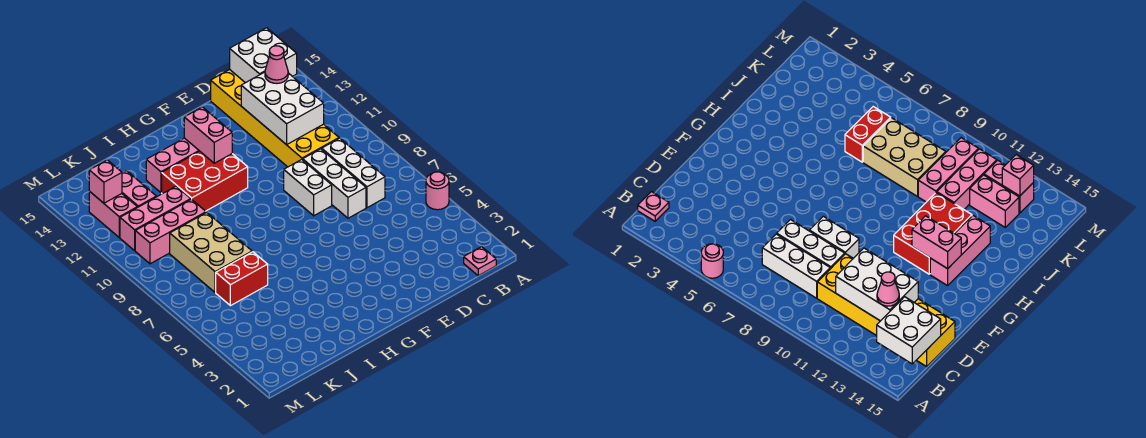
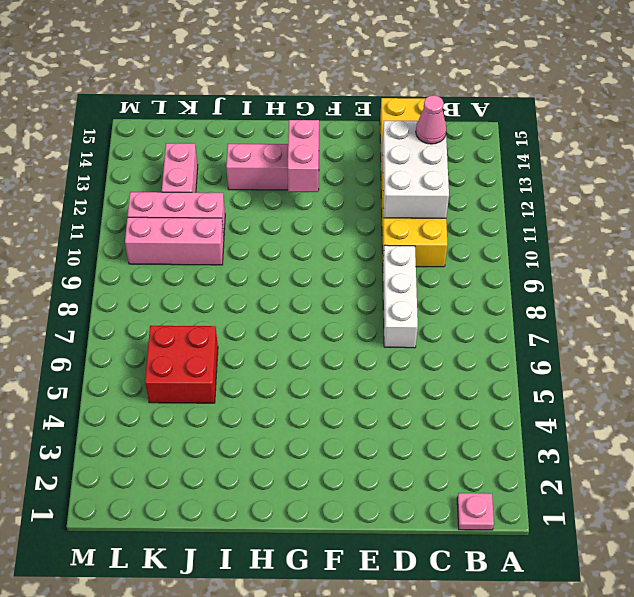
red 2x2 brick [145,326,218,403] -> red 1x2 brick [216,252,268,306]
none -> pink 1x1 round brick [426,172,449,210]
none -> white 1x3 brick [322,138,385,208]
none -> white 1x2 brick [284,159,332,216]

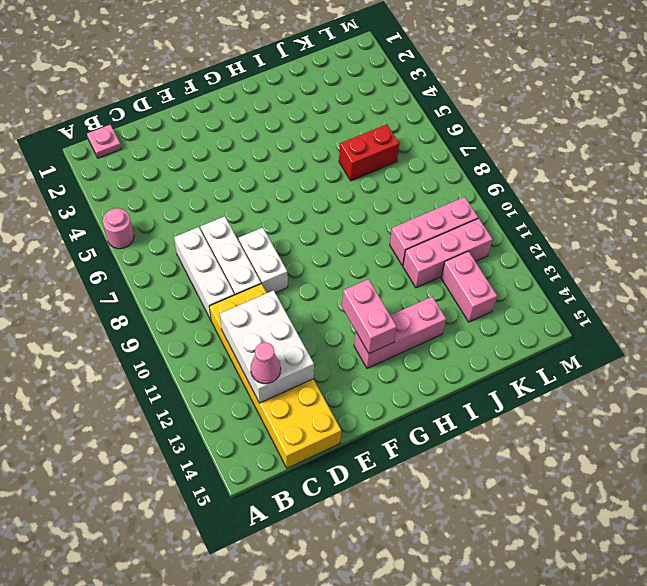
none -> red 2x3 brick [162,151,248,211]
none -> tan 2x3 brick [170,212,252,292]
none -> pink 1x2 brick [89,191,137,237]

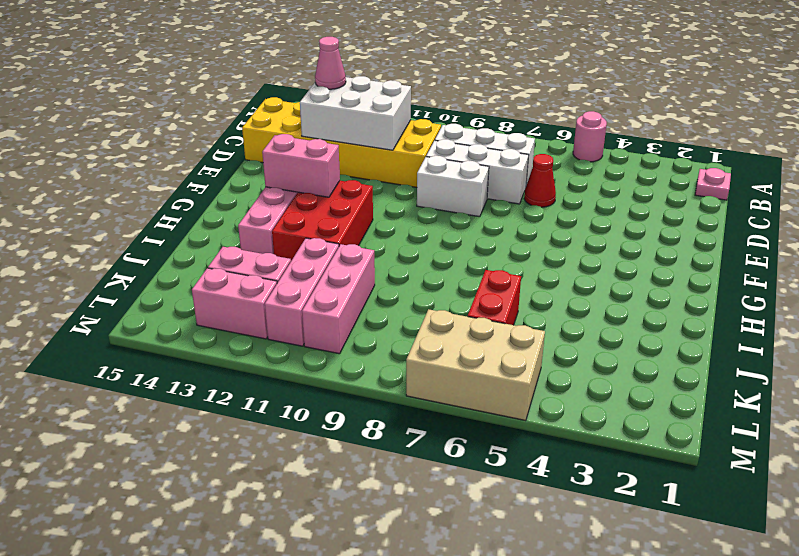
red 1x1 cone [524,154,556,207] -> none
tan 2x3 brick [406,309,545,421] -> tan 2x3 brick moved to [170,212,252,292]
none -> white 2x2 brick [230,28,297,83]
none -> pink 1x1 brick [89,160,122,203]

